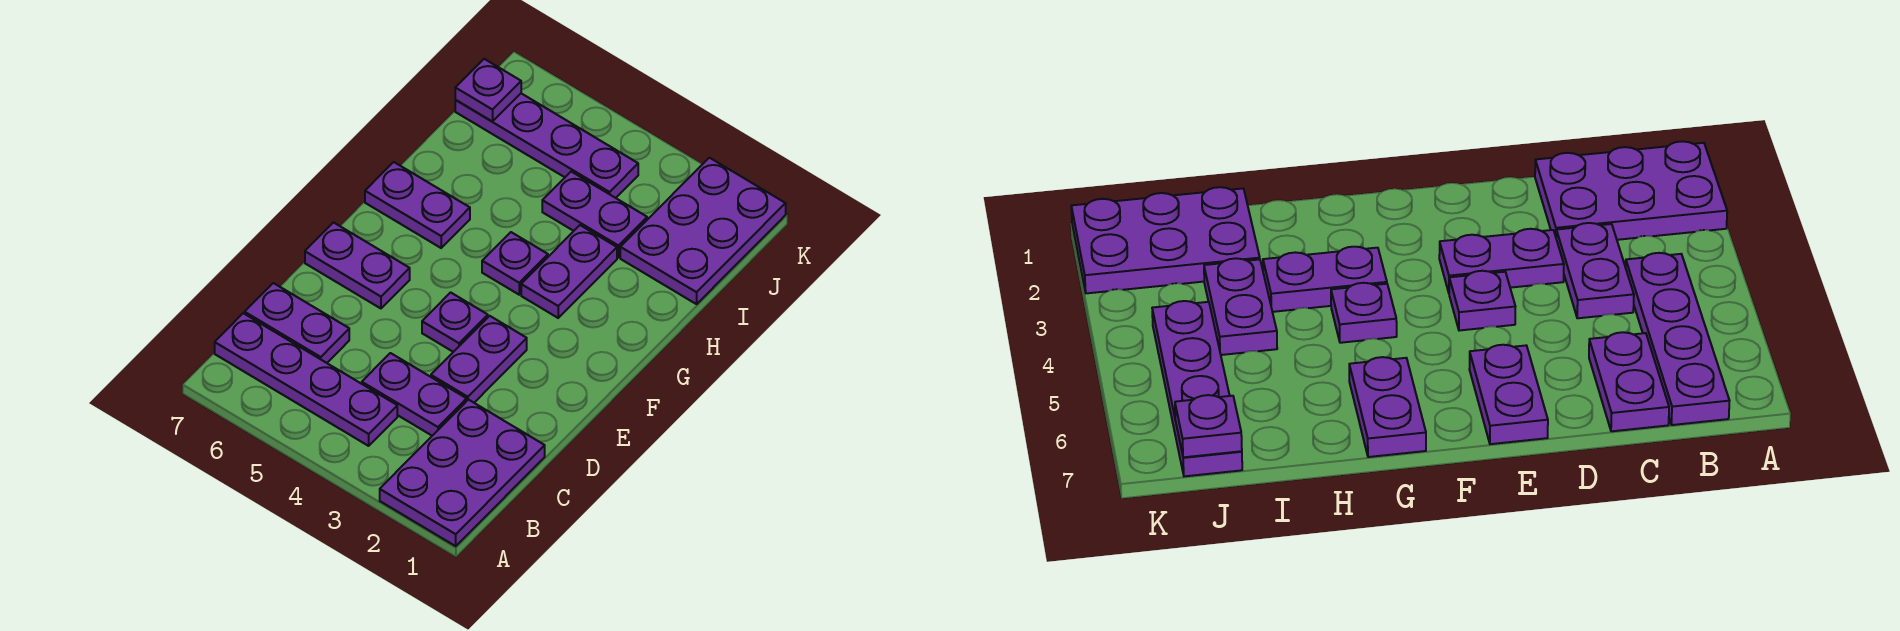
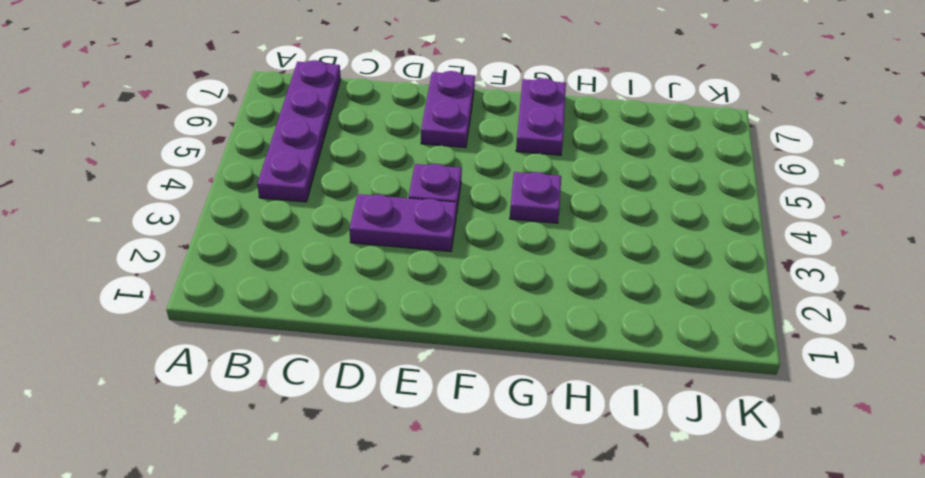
none -> purple 2x3 plate [380,400,545,546]
none -> purple 1x2 plate [362,353,467,436]
none -> purple 1x2 plate [245,283,349,363]

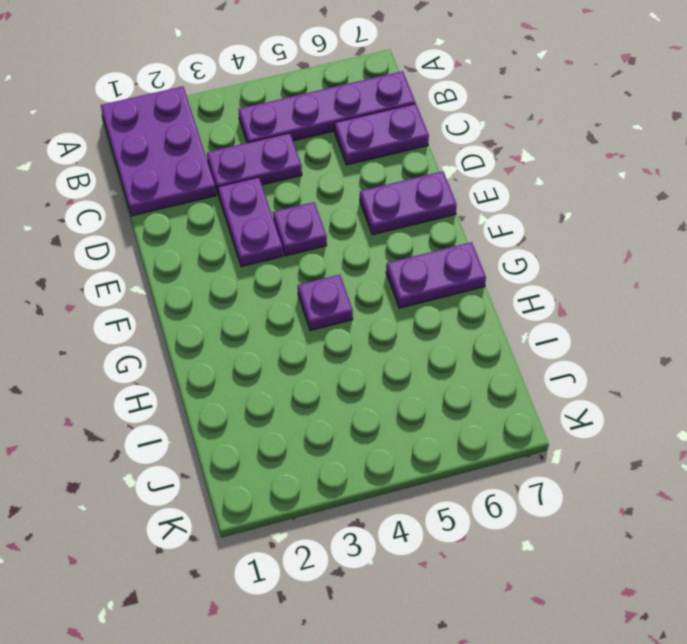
none -> purple 1x2 plate [521,225,617,318]
none -> purple 2x3 plate [620,158,786,304]
none -> purple 1x2 plate [542,172,647,258]

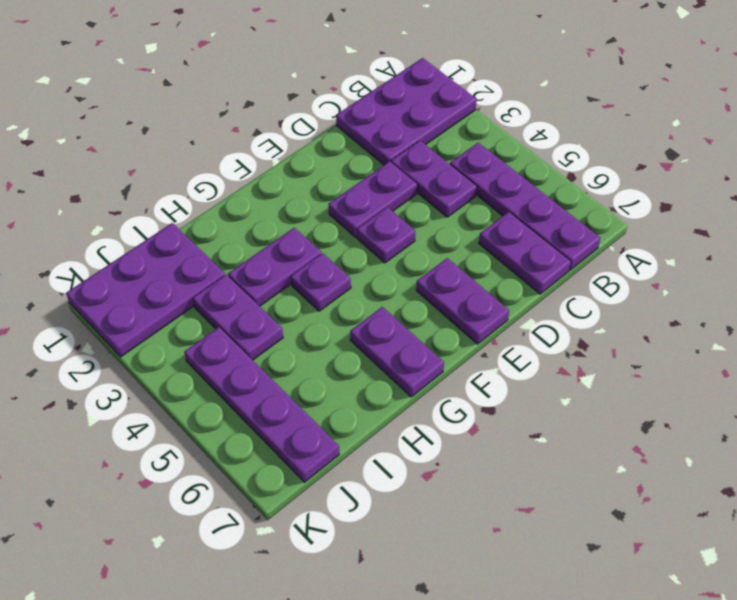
none -> purple 1x1 plate [455,59,521,122]

